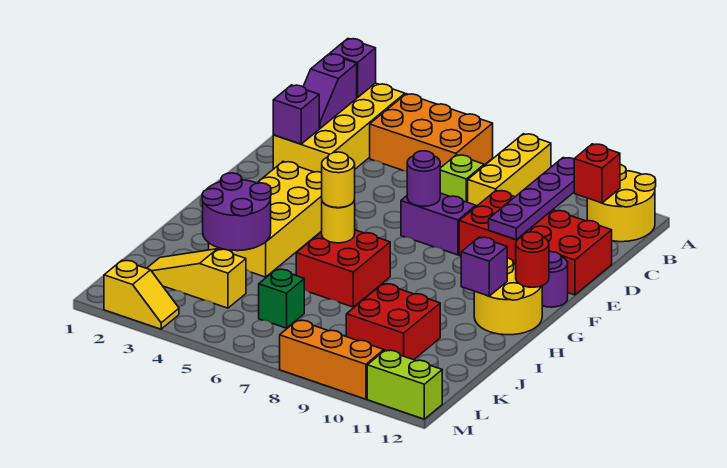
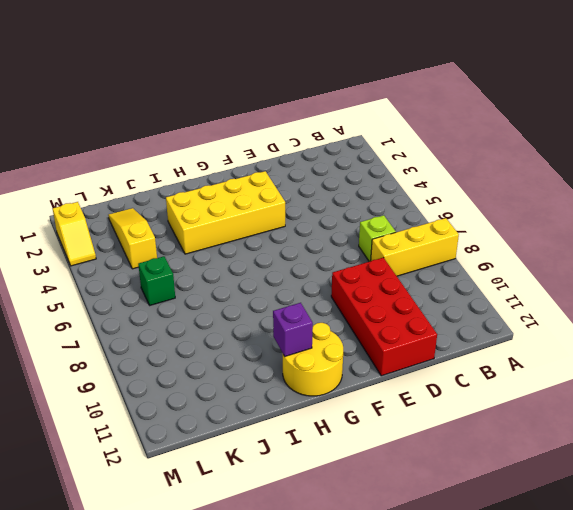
none -> yellow 2x4 brick [273,83,405,172]
none -> orange 2x3 brick [370,94,493,171]
none -> yellow 2x2 round brick [587,165,656,242]

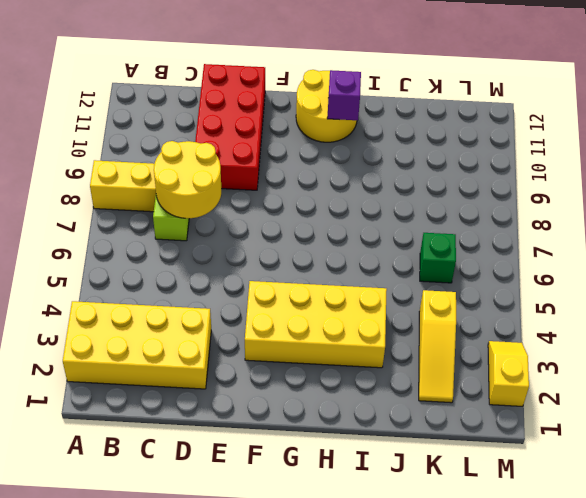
yellow 2x2 round brick [154,141,221,218] -> yellow 2x2 round brick moved to [587,165,656,242]
none -> orange 2x3 brick [370,94,493,171]
none -> purple 1x2 brick [401,193,476,255]
none -> purple 1x1 round brick [542,252,568,307]

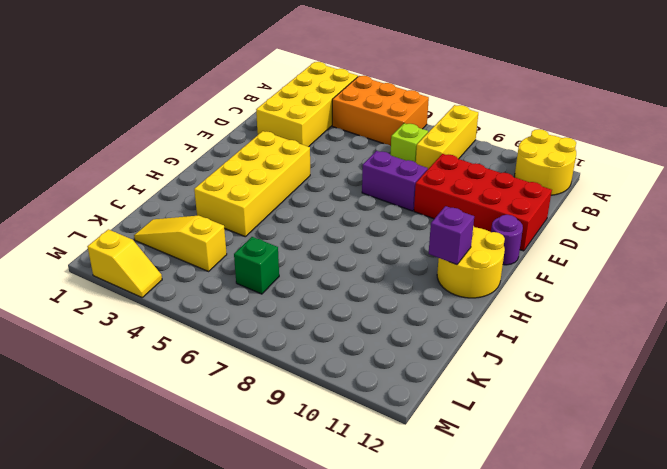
none -> red 2x2 brick [296,230,390,307]
none -> red 2x2 brick [346,284,440,360]
none -> orange 1x3 brick [280,320,384,399]

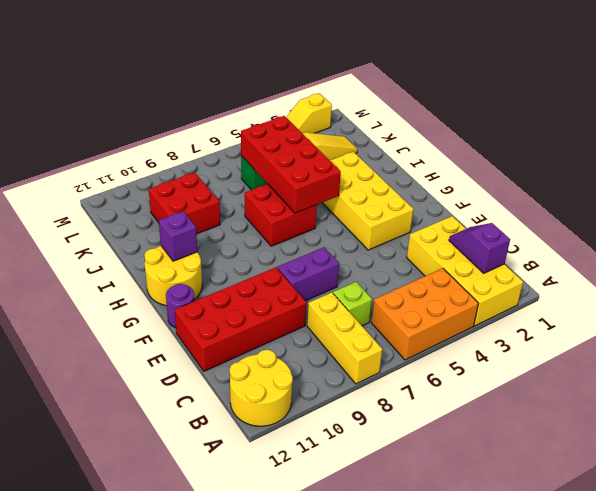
red 2x4 brick [241,116,341,213] -> yellow 1x1 round brick [322,199,355,243]
none -> orange 1x3 brick [280,320,384,399]
none -> lime 1x2 brick [367,350,442,419]
none -> purple 1x1 brick [330,39,376,97]

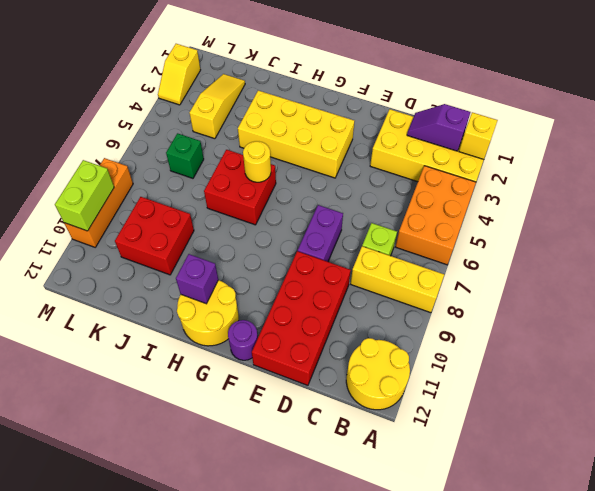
yellow 1x1 brick [459,112,498,159] -> purple 1x1 brick [330,39,376,97]
lime 1x2 brick [55,160,114,231] -> lime 1x2 brick moved to [367,350,442,419]
none -> purple 1x4 plate [489,158,574,240]
none -> red 1x1 brick [574,144,620,203]
none -> purple 1x1 brick [273,85,319,144]

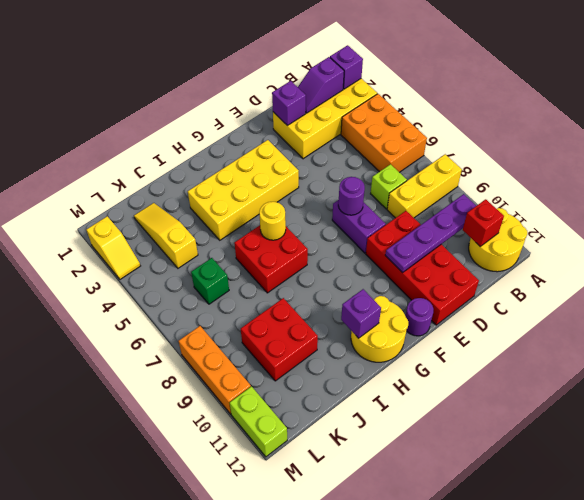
none -> red 1x1 round brick [516,232,549,287]
none -> purple 2x2 round brick [202,173,271,251]
none -> yellow 1x1 round brick [322,152,355,208]

